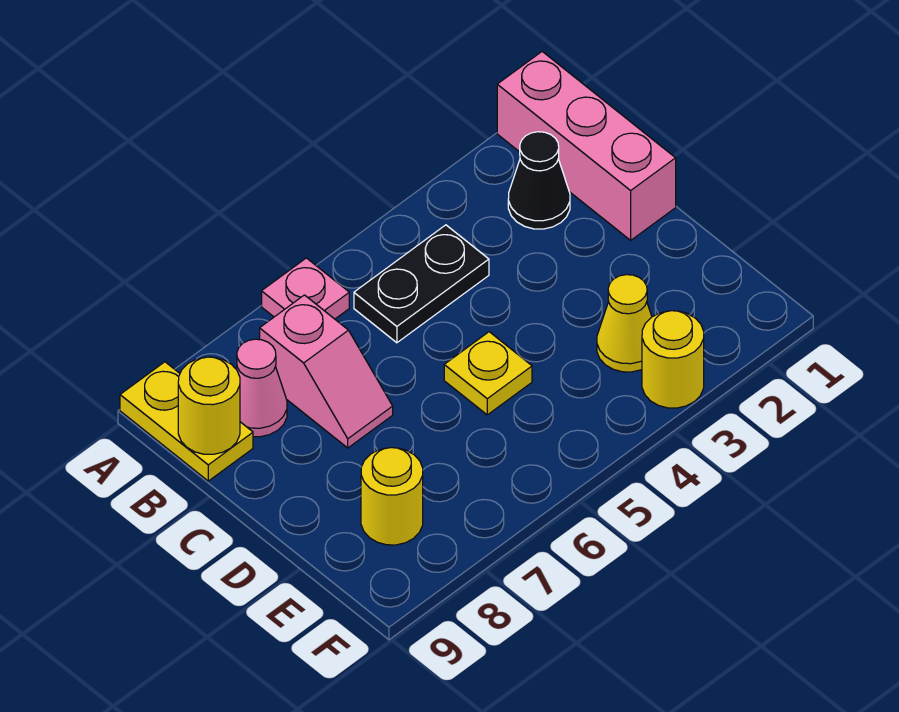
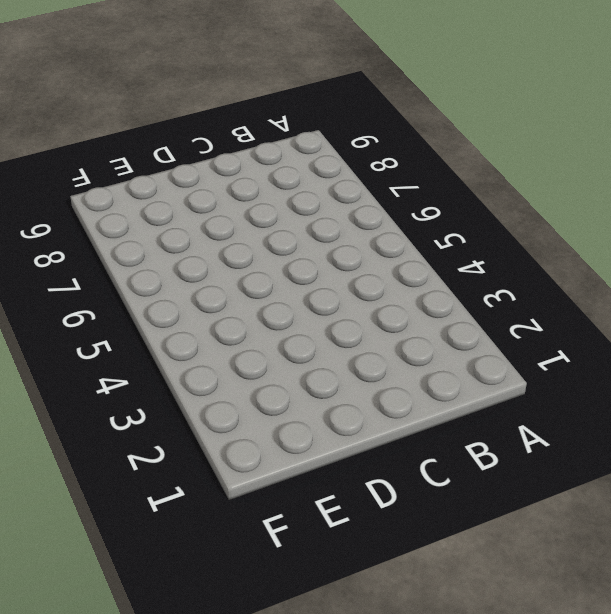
none -> pink 1x3 brick [497,52,676,240]
none -> pink 1x1 plate [262,258,349,319]
none -> yellow 1x2 plate [120,362,253,481]

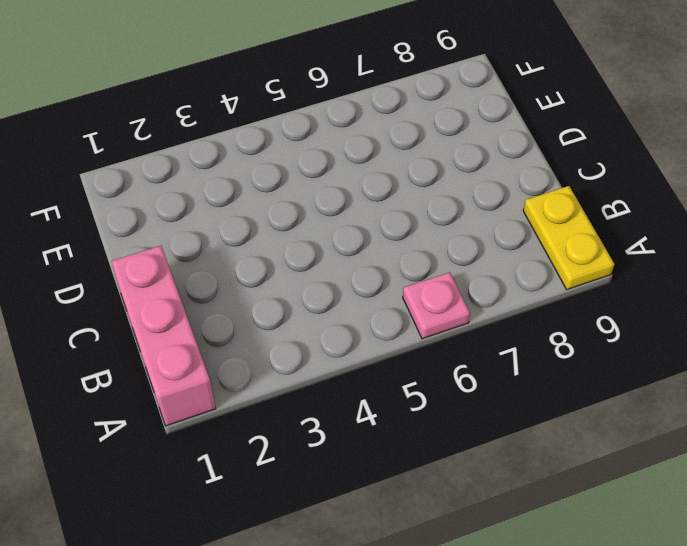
none -> black 1x1 cone [508,132,570,229]
none -> black 1x2 plate [354,225,489,343]
none -> pink 1x2 slope [260,295,393,448]

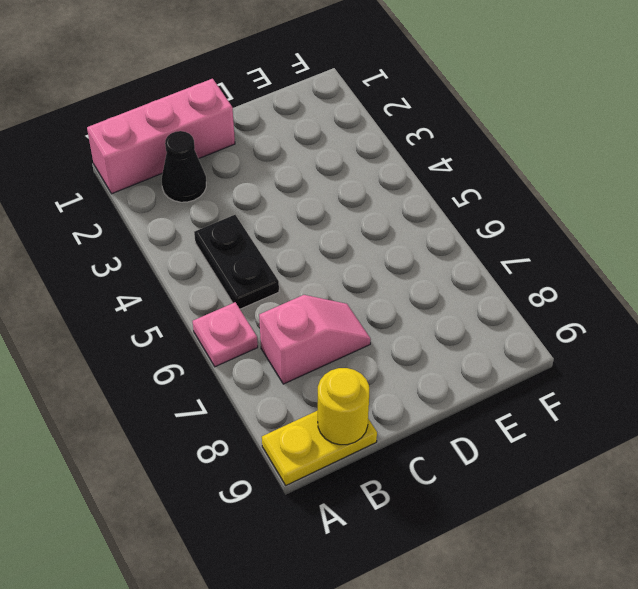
none -> pink 1x1 cone [236,339,287,437]
none -> yellow 1x1 plate [444,332,532,415]
none -> yellow 1x1 cone [597,275,652,372]

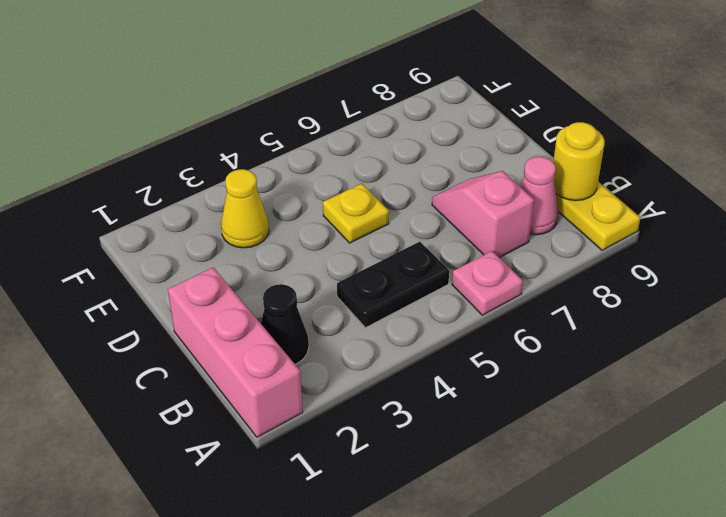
none -> yellow 1x1 round brick [361,448,423,545]
none -> yellow 1x1 round brick [642,311,704,408]

